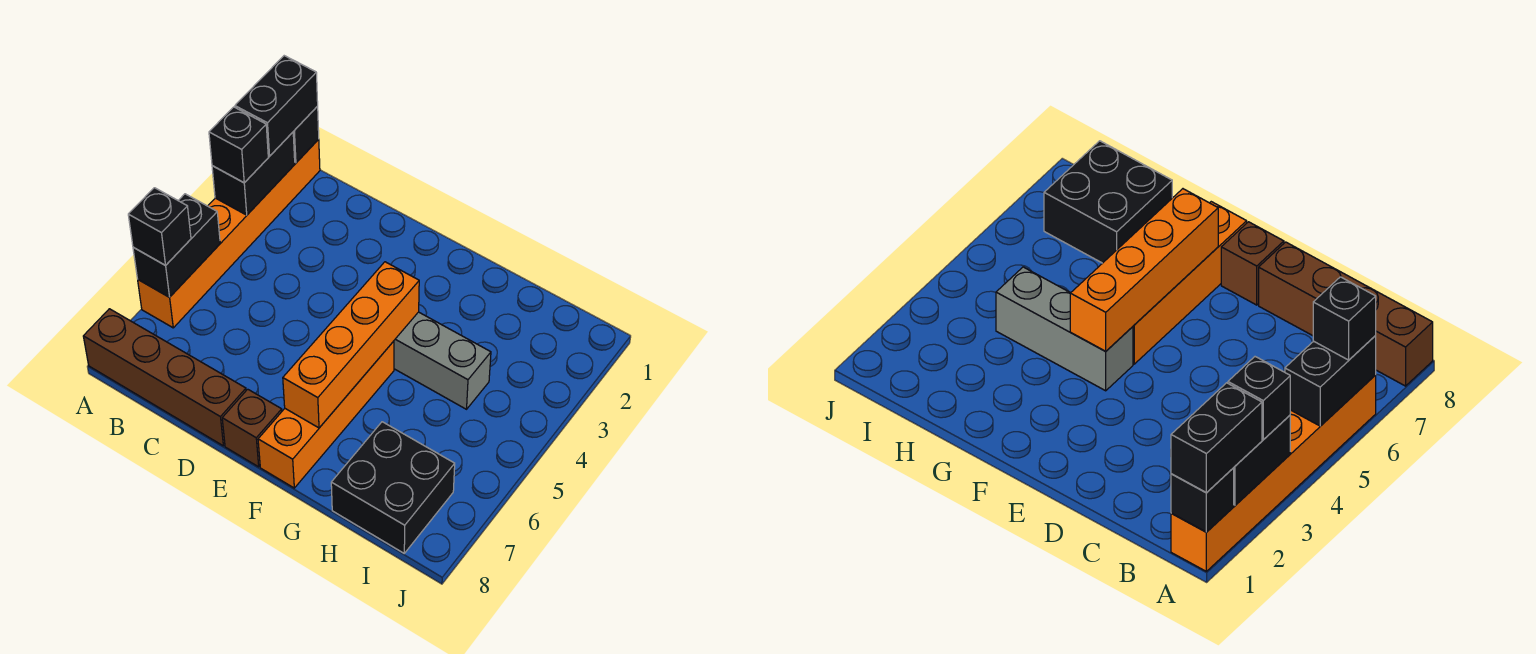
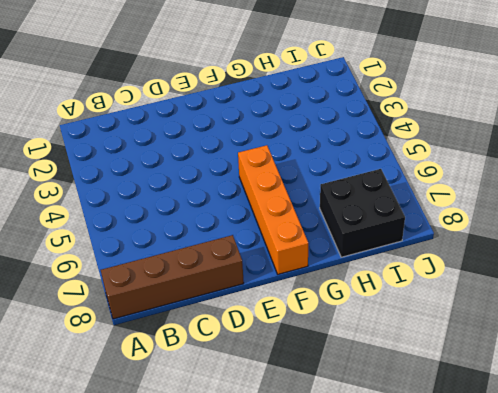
none -> orange 1x6 brick [138,139,320,328]
none -> brown 1x1 brick [222,389,282,467]
none -> grey 1x3 brick [394,312,491,409]

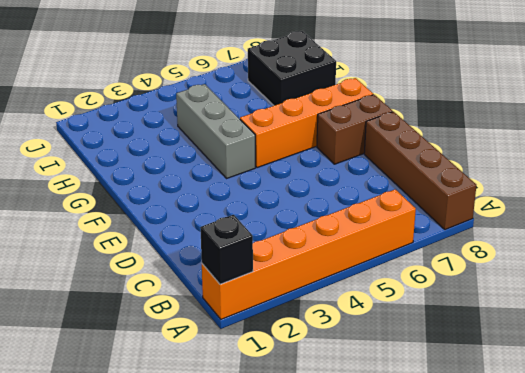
brown 1x2 brick [317,95,393,164] -> brown 1x1 brick [222,389,282,467]
none -> black 1x2 brick [212,132,295,215]
none -> black 1x2 brick [133,194,220,297]
none -> orange 1x4 brick [283,262,419,428]

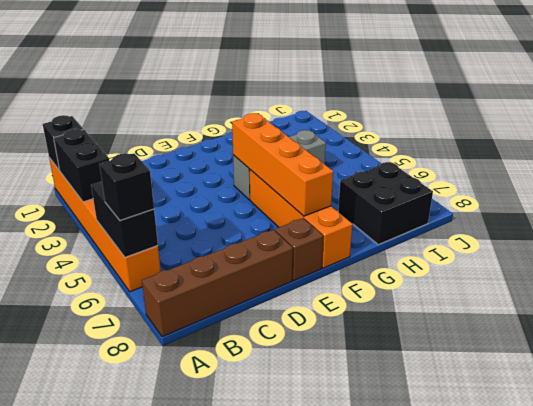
none -> black 1x2 brick [235,56,318,156]
none -> black 1x1 brick [209,107,268,183]

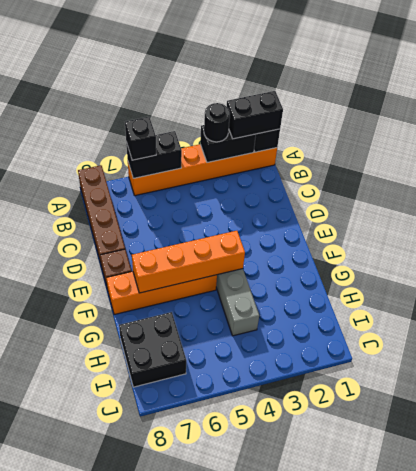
black 1x1 round brick [204,103,230,142] -> black 1x1 brick [209,107,268,183]

